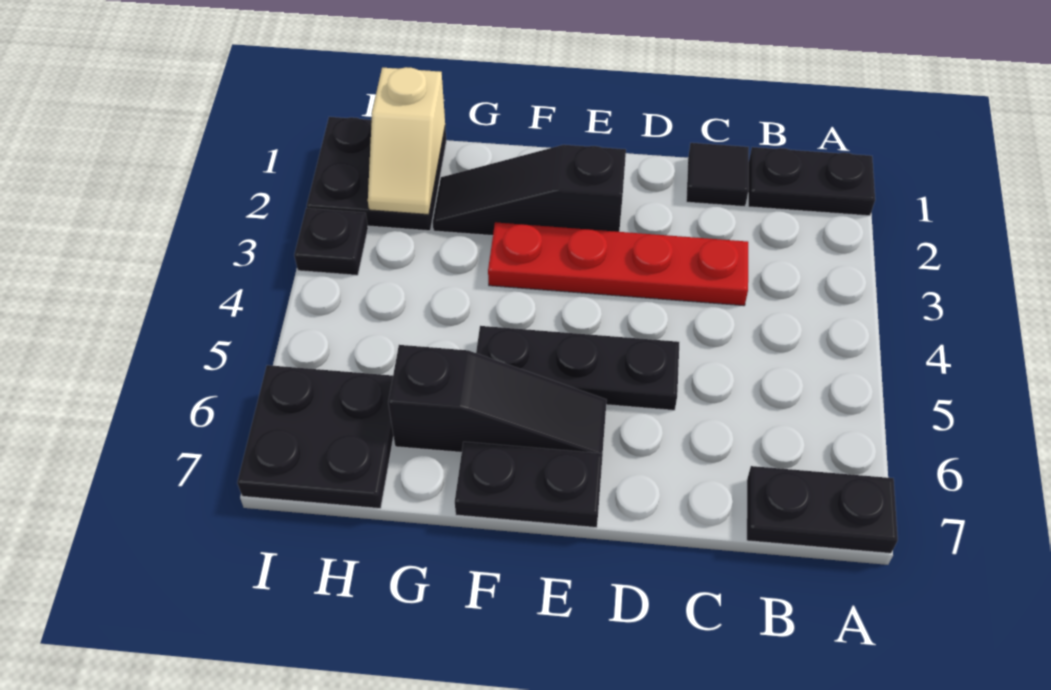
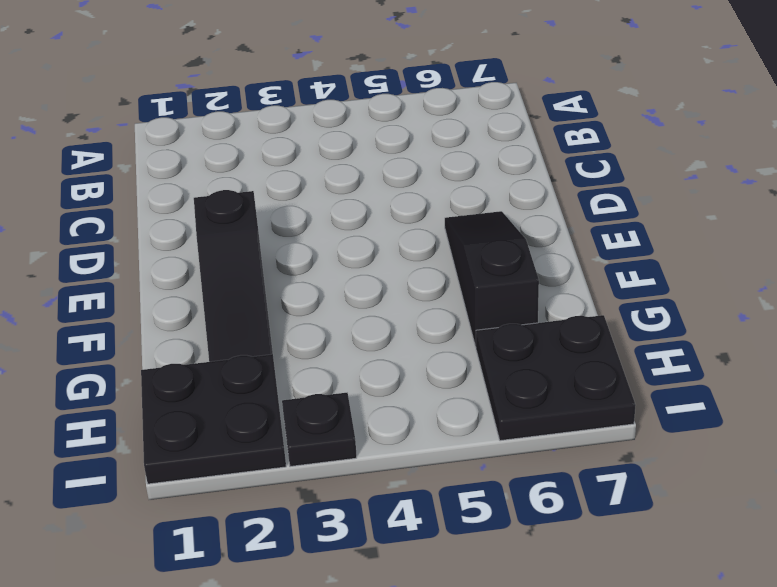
none -> black 1x2 plate [748,147,875,216]
none -> black 1x2 plate [747,466,898,553]
none -> black 1x1 tile [686,143,749,207]

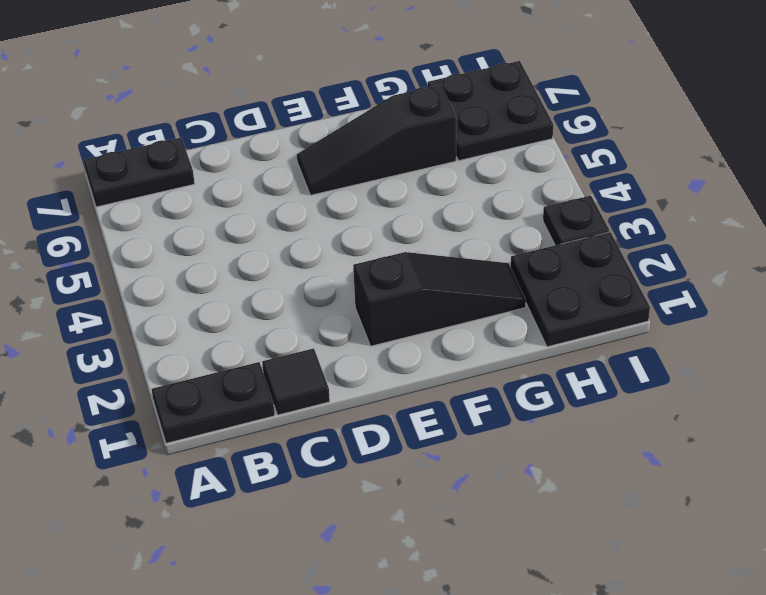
none -> red 1x4 plate [488,222,748,306]
none -> black 1x3 plate [476,326,679,410]
none -> black 1x2 plate [455,442,603,528]

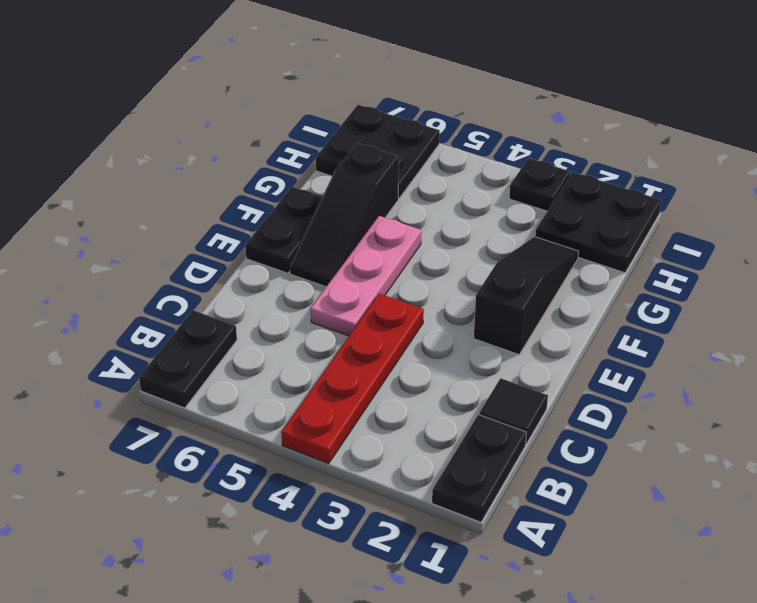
red 1x4 plate [281,293,424,463] -> red 1x4 plate moved to [488,222,748,306]
pink 1x3 plate [311,216,421,336] -> black 1x3 plate [476,326,679,410]
none -> tan 1x2 slope [368,67,445,215]

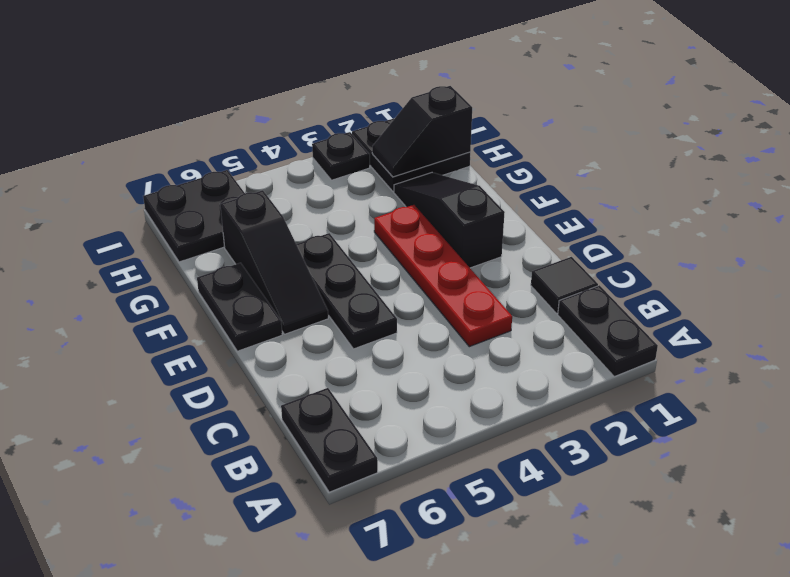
black 1x2 slope [372,86,472,177] -> tan 1x2 slope [368,67,445,215]

